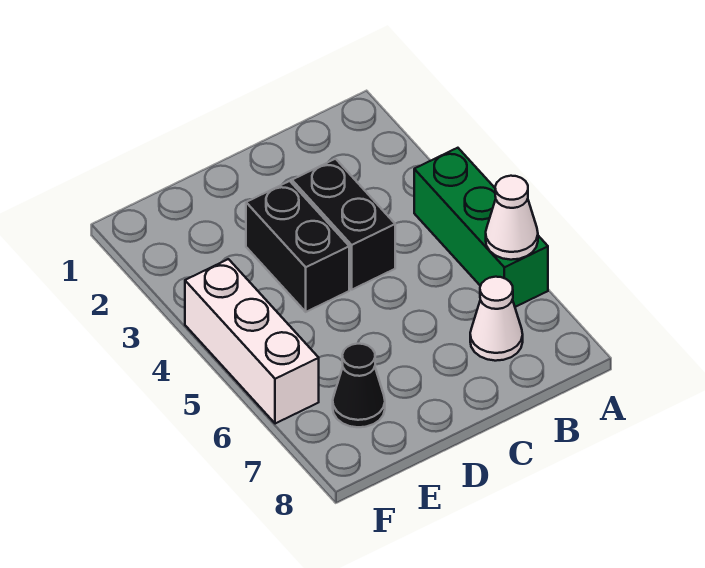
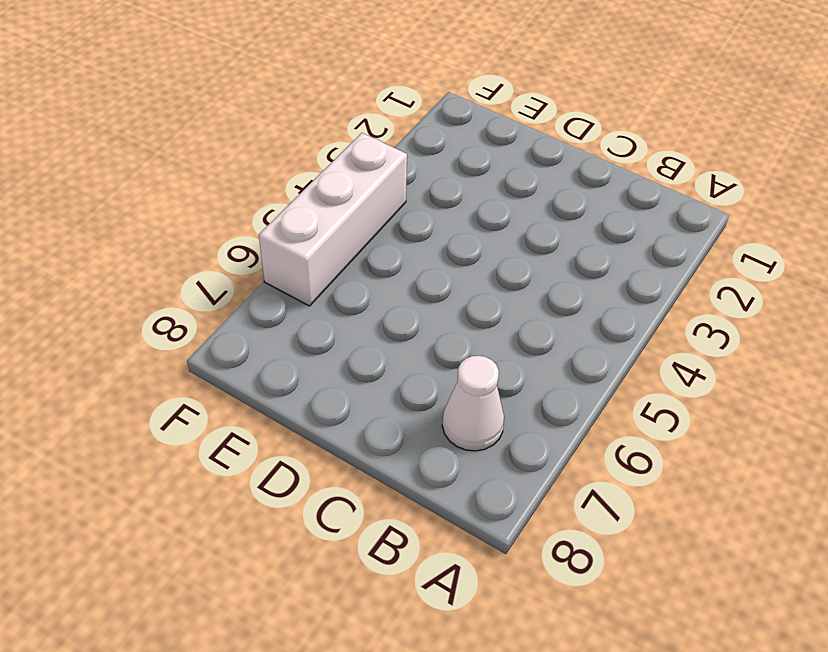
none -> green 1x3 brick [414,148,548,307]
none -> black 1x2 brick [292,159,395,290]

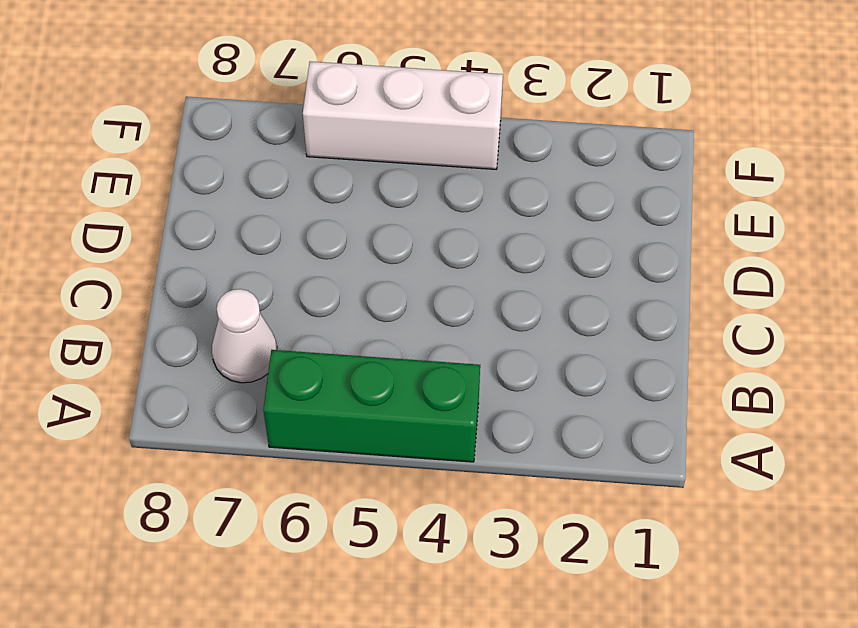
none -> black 1x2 brick [292,159,395,290]
none -> black 1x2 brick [246,181,349,312]

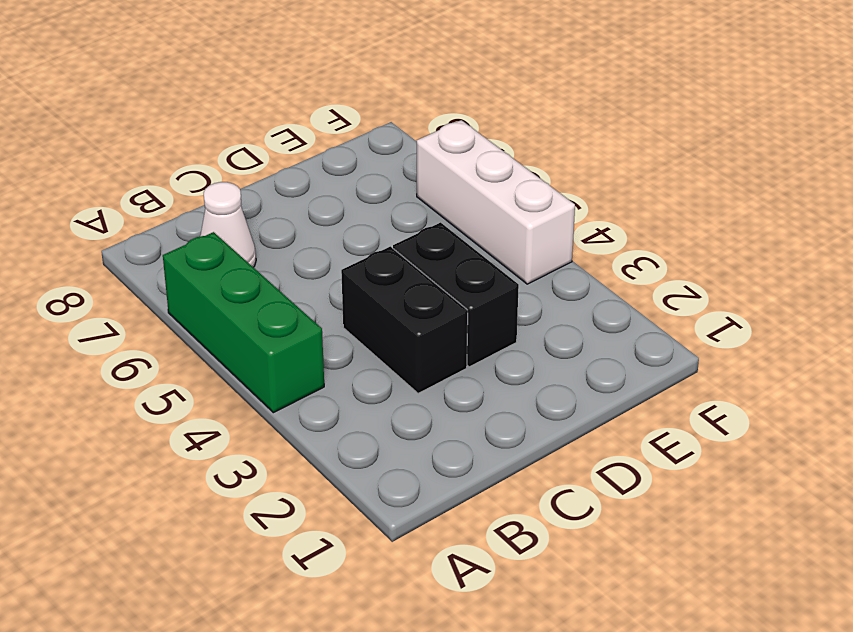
none -> black 1x1 cone [333,344,385,427]
none -> white 1x1 cone [486,176,538,260]

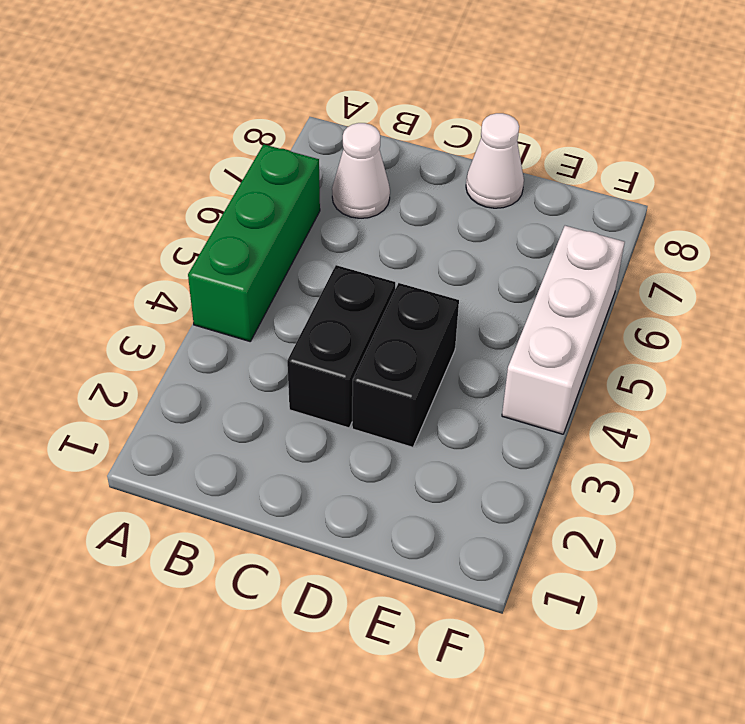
white 1x1 cone [466,113,524,208] -> white 1x1 cone moved to [486,176,538,260]
none -> black 1x1 cone [333,344,385,427]

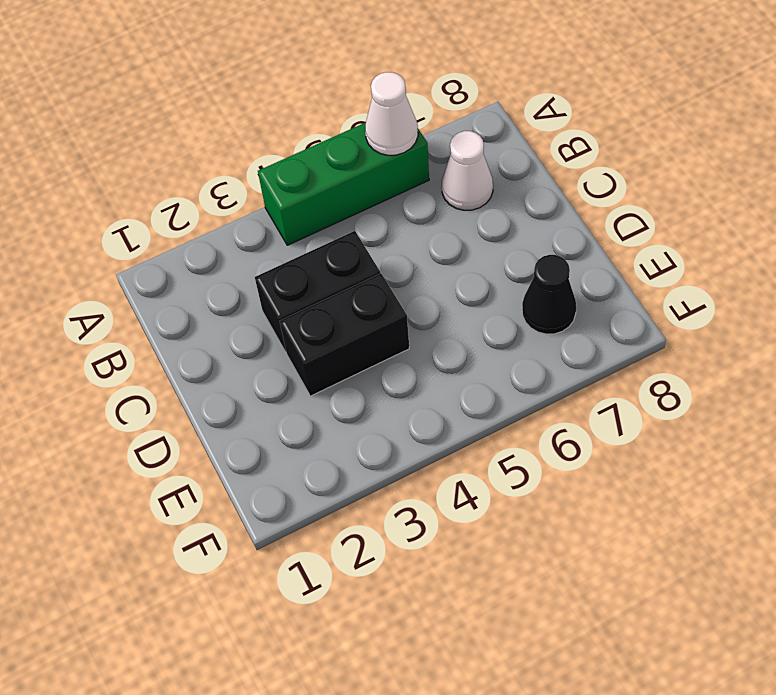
none -> white 1x3 brick [185,259,319,424]

